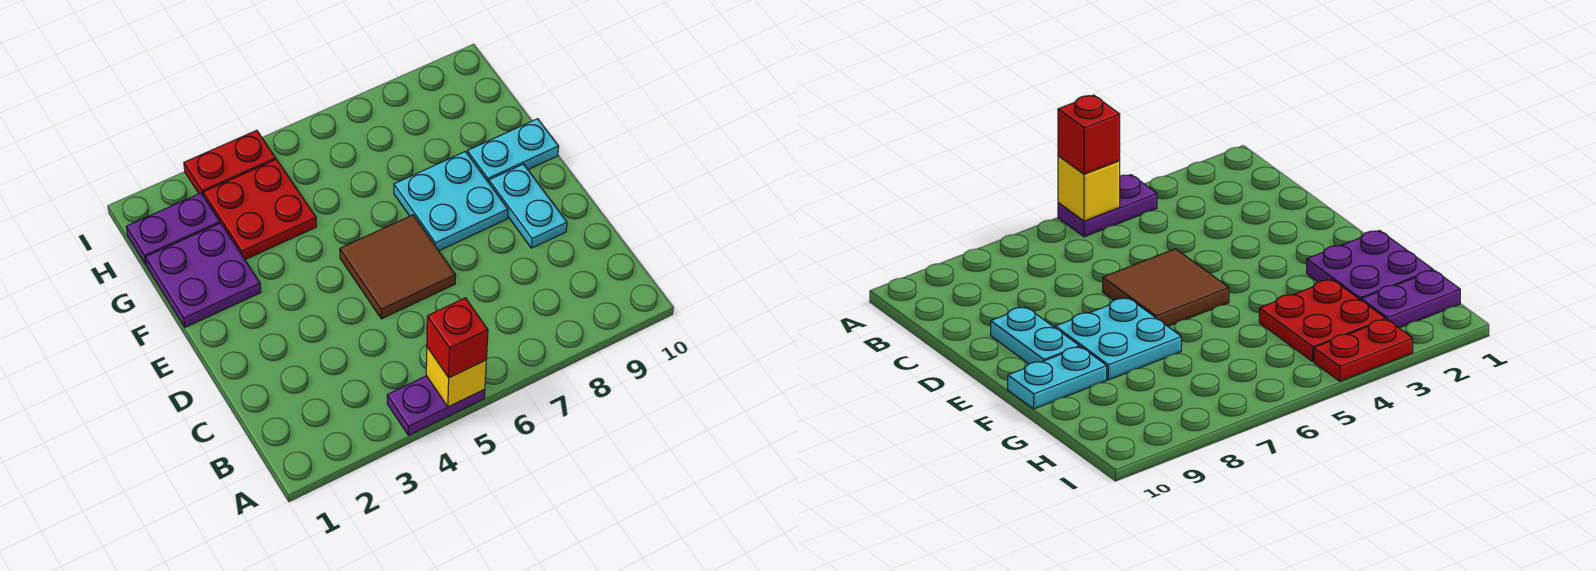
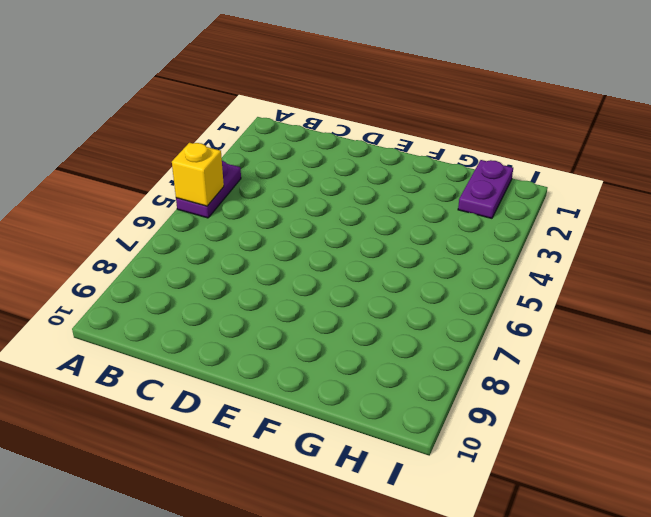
none -> brown 2x2 tile [340,215,456,319]
none -> cyan 1x2 plate [489,164,567,248]

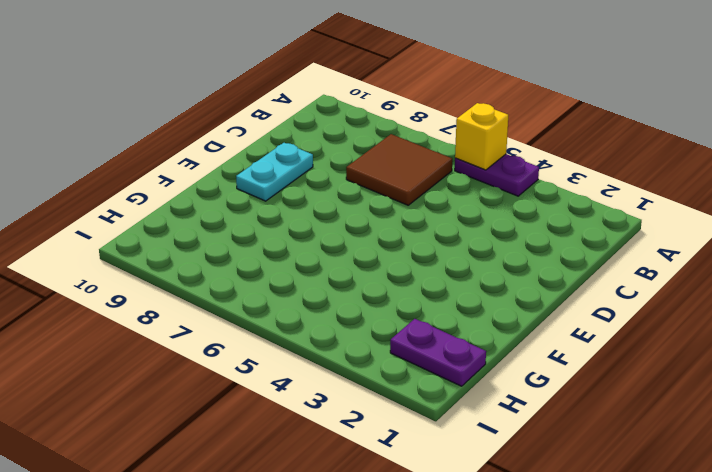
brown 2x2 tile [346,134,452,205] -> brown 2x2 tile moved to [340,215,456,319]
none -> cyan 2x2 plate [394,152,508,251]
none -> purple 2x2 plate [146,223,261,327]

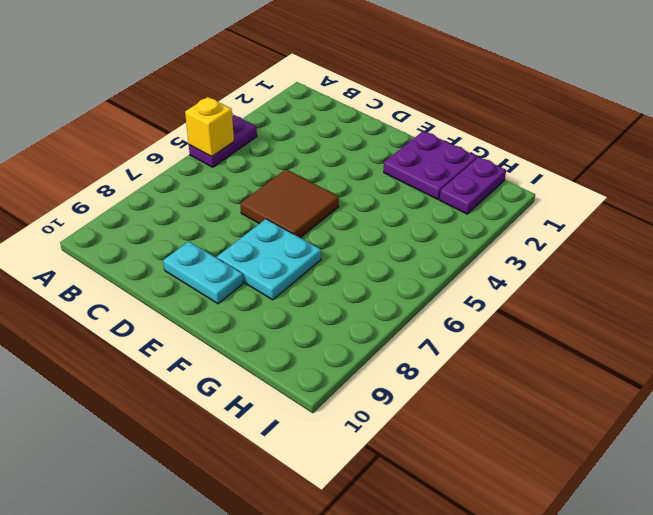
none -> cyan 1x2 plate [467,119,559,182]
none -> red 2x2 plate [203,159,317,260]

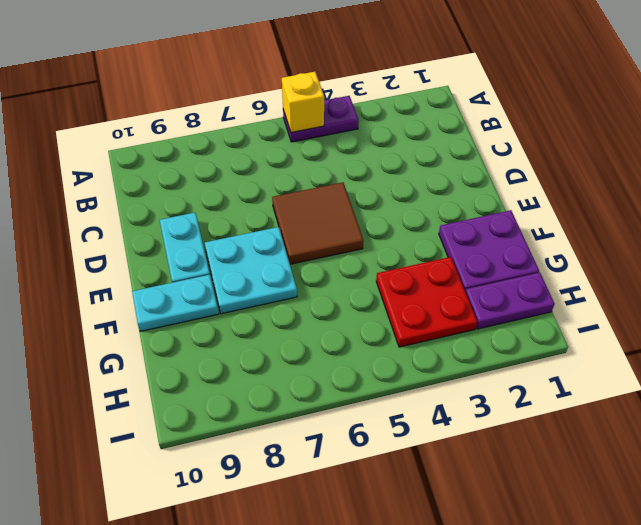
none -> red 1x2 plate [184,130,276,195]
none -> red 1x1 brick [427,298,488,378]

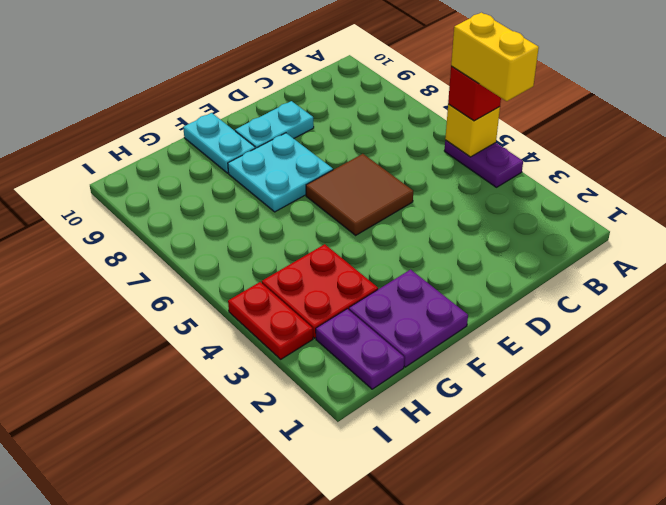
yellow 1x2 brick [451,13,539,101] -> none

